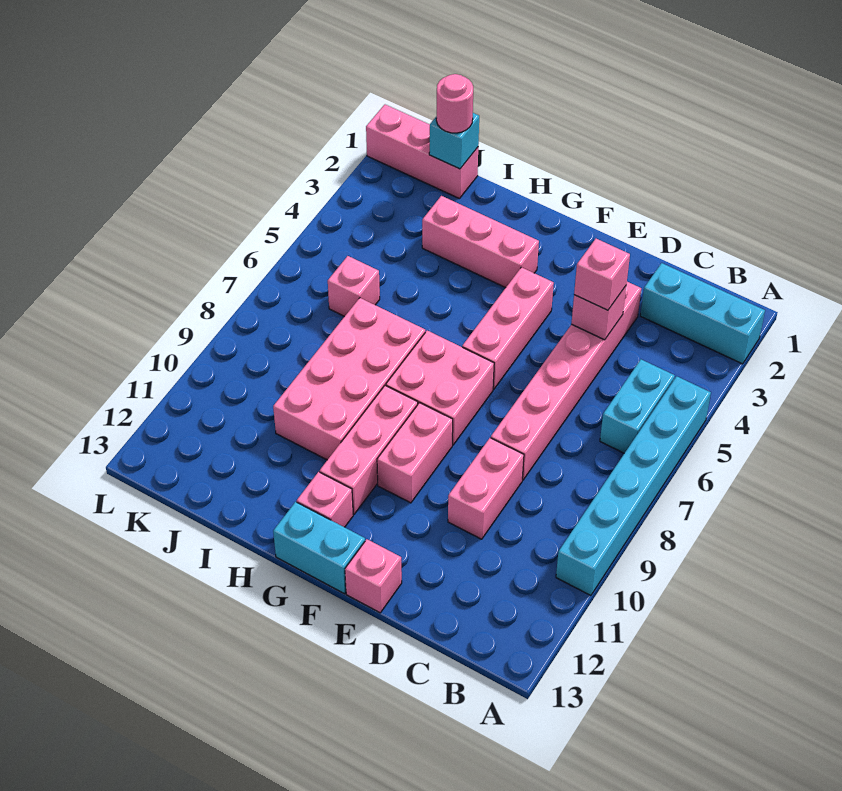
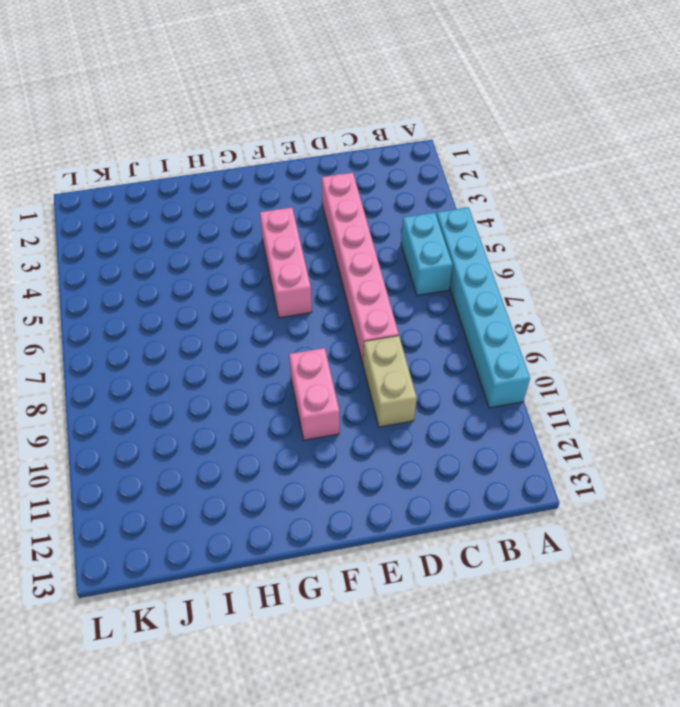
tan 1x2 brick [363,336,417,427] -> pink 1x2 brick [448,438,524,539]
none -> cyan 1x3 brick [640,263,765,364]
none -> pink 1x1 brick [345,539,402,613]
none -> pink 2x2 brick [386,331,494,445]

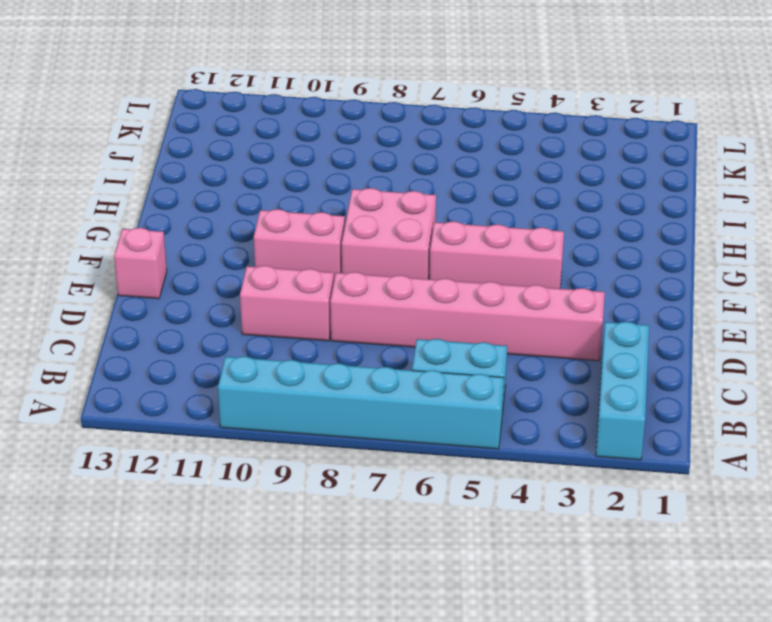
none -> cyan 1x2 brick [273,502,365,594]
none -> pink 1x3 brick [422,196,539,288]
none -> pink 1x3 brick [320,386,418,514]

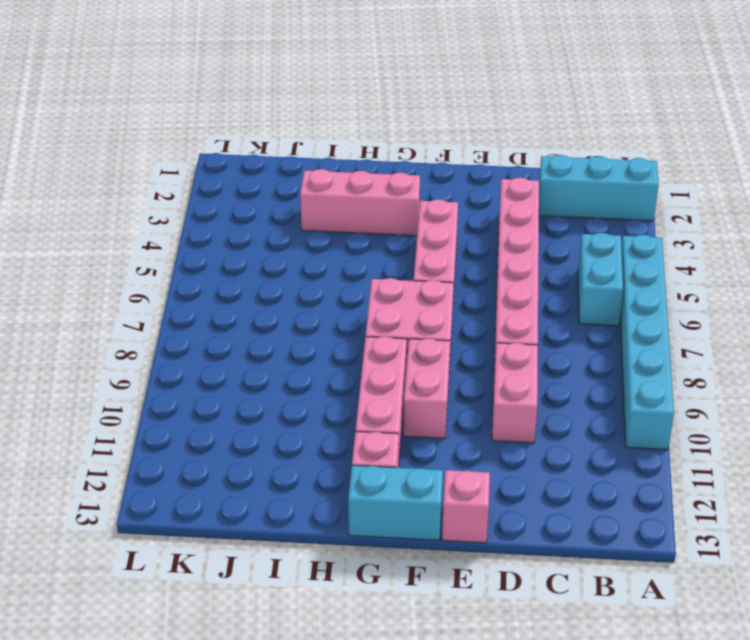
none -> pink 2x4 brick [273,298,425,460]
none -> pink 1x3 brick [366,105,478,199]
none -> pink 1x1 brick [328,256,380,317]

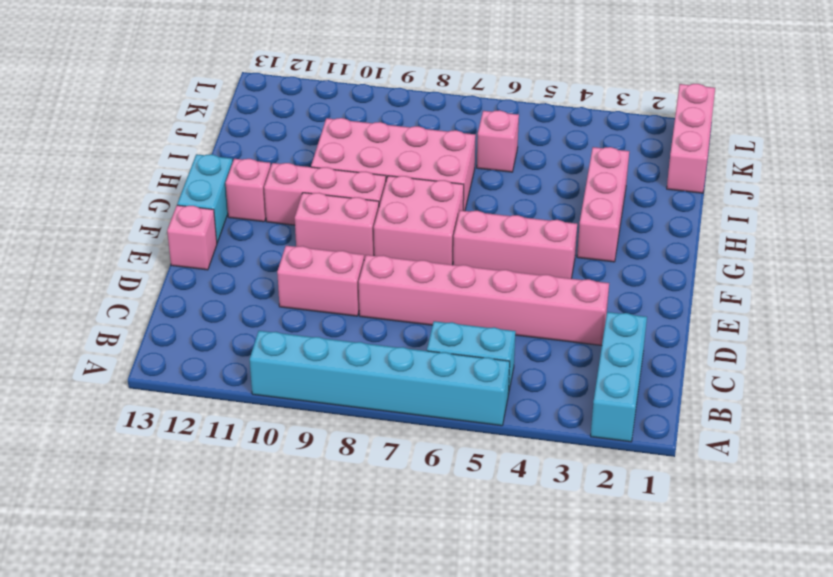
none -> pink 1x1 brick [571,286,626,340]
none -> cyan 1x1 brick [429,113,479,169]
none -> pink 1x1 brick [574,239,630,310]

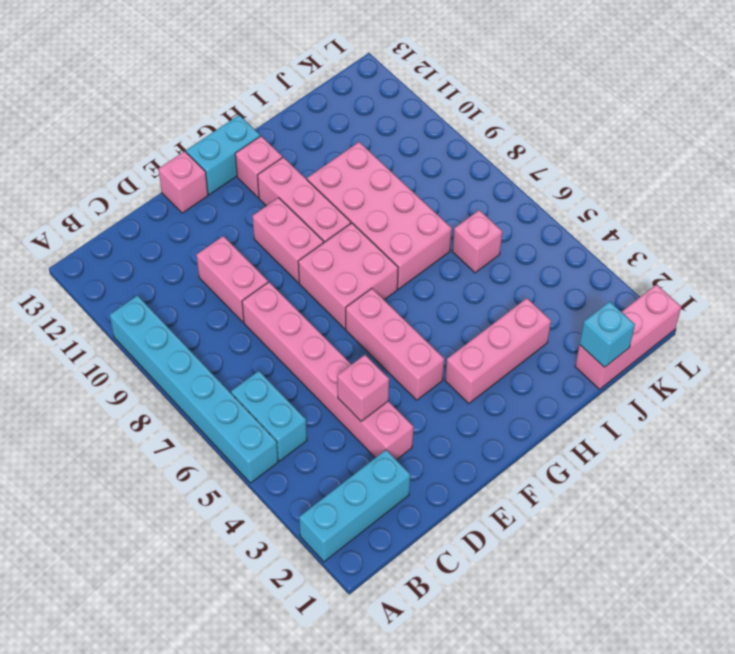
none -> pink 1x1 brick [574,239,630,310]
none -> pink 1x1 round brick [436,74,473,133]

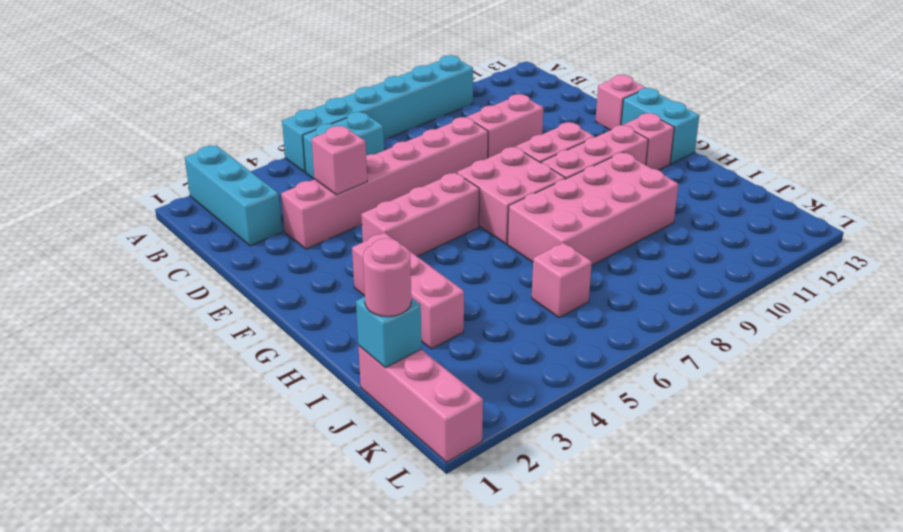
none -> pink 1x1 brick [574,239,630,310]

